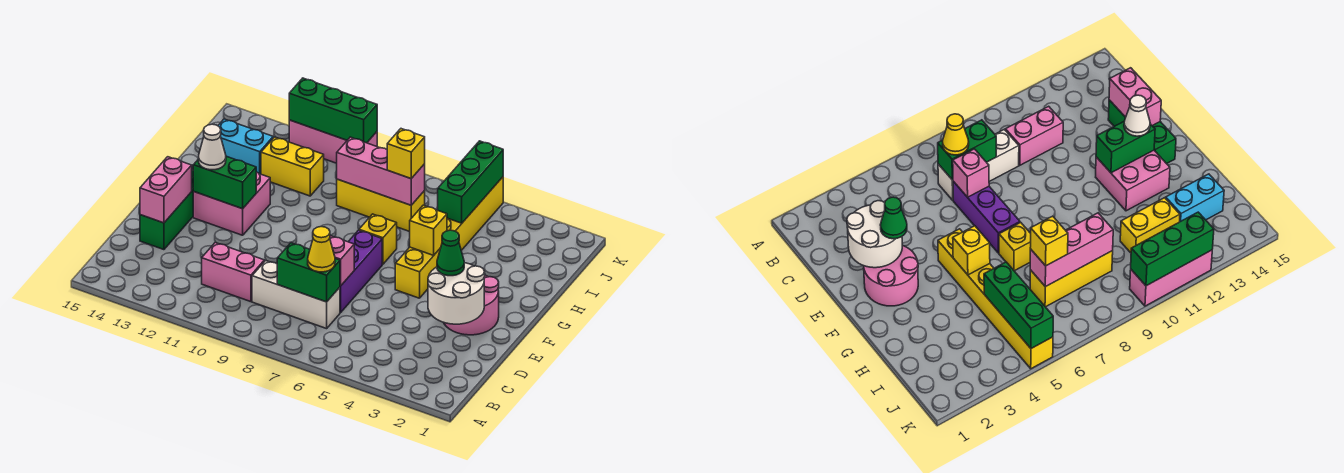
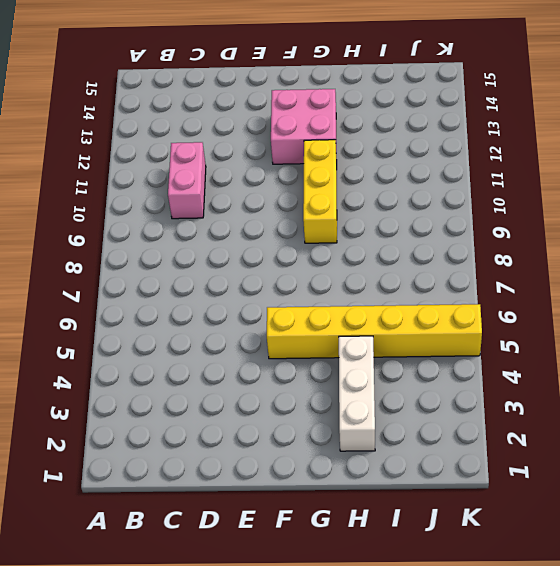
yellow 1x3 brick [303,140,337,243] -> yellow 1x3 brick moved to [337,179,425,232]
white 1x3 brick [339,336,375,451] -> white 1x3 brick moved to [252,261,340,329]
none -> purple 1x3 brick [340,230,382,312]
none -> green 1x3 brick [140,170,194,250]
none -> pink 2x2 round brick [443,275,499,335]

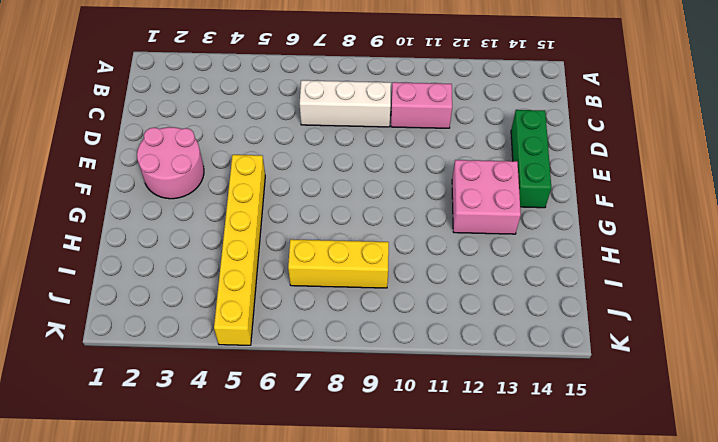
none -> purple 1x3 brick [340,230,382,312]
none -> yellow 1x1 brick [359,214,397,264]
none -> yellow 1x2 brick [261,137,324,196]

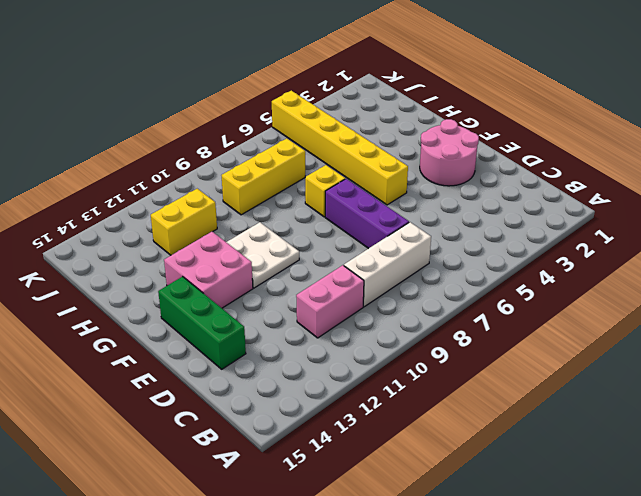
white 2x2 plate [226,222,299,288] -> none
none -> cyan 1x2 brick [218,119,273,174]
none -> pink 1x3 brick [289,120,377,163]
none -> green 1x2 brick [277,243,340,302]

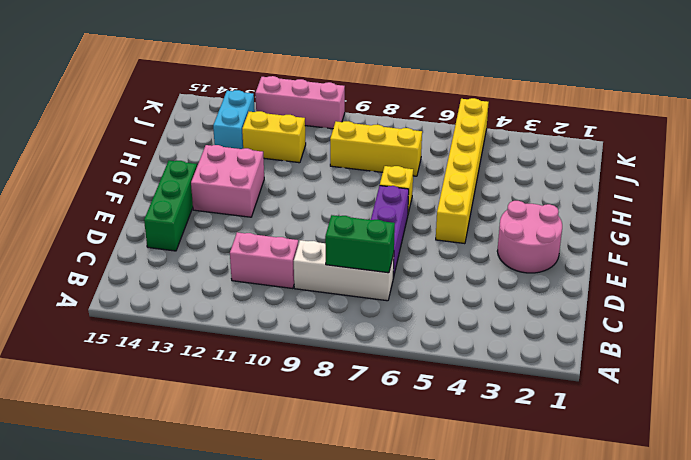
cyan 1x2 brick [213,90,255,149] -> cyan 1x2 brick turned to [218,119,273,174]
none -> white 2x2 round brick [428,263,485,324]
none -> pink 1x1 brick [330,236,354,286]
none -> pink 1x2 brick [140,157,192,223]

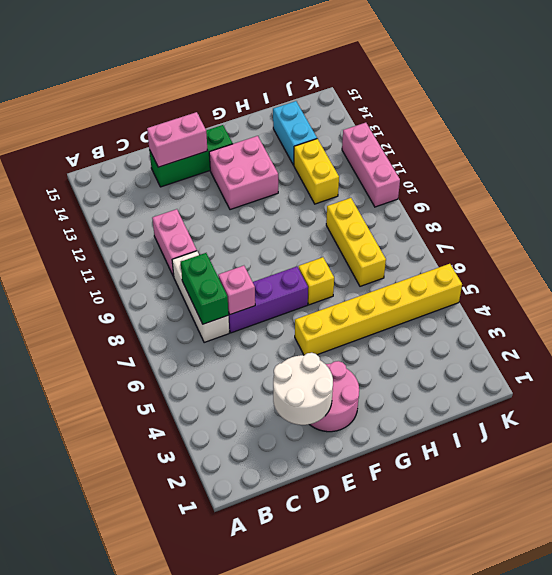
none -> green 1x2 brick [193,156,256,209]
none -> yellow 1x1 brick [410,205,447,255]
none -> green 1x3 brick [438,141,503,223]

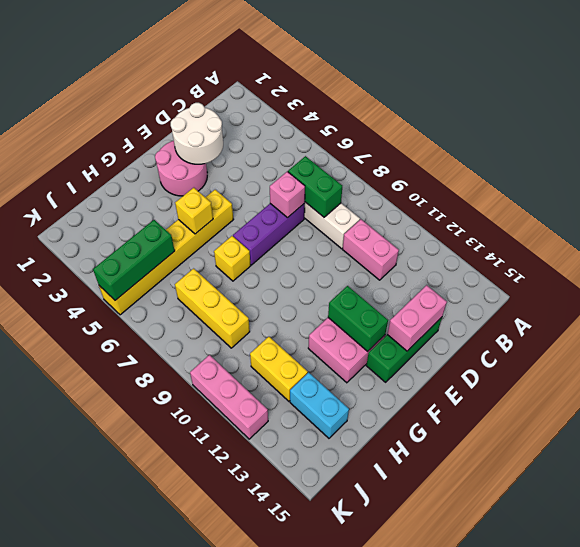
none -> pink 1x3 brick [337,137,425,205]
none -> green 1x3 brick [289,78,377,143]
none -> yellow 1x1 cone [308,227,335,272]

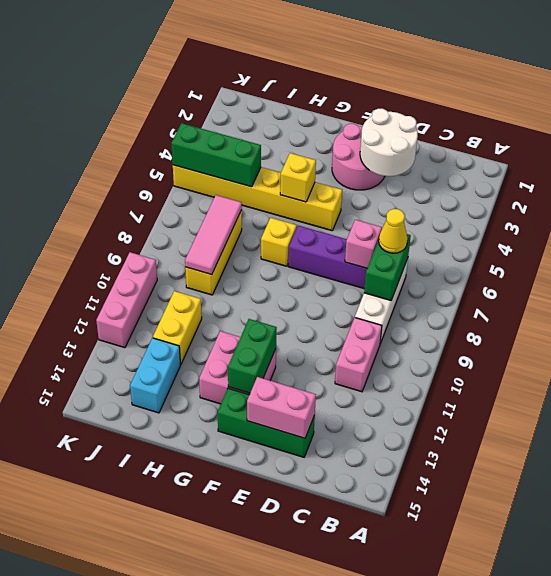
pink 1x3 tile [185,195,242,275] -> pink 1x3 brick [337,137,425,205]
none -> green 1x3 brick [289,78,377,143]
none -> green 1x1 cone [437,230,464,276]
none -> white 1x1 cone [199,124,226,170]

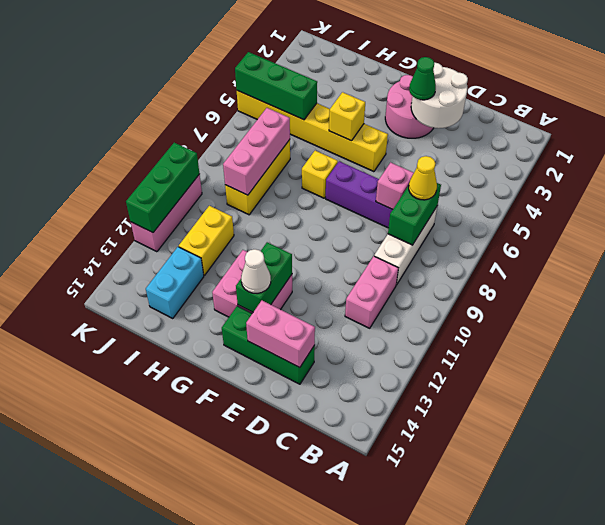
none -> yellow 1x1 brick [387,129,425,179]

